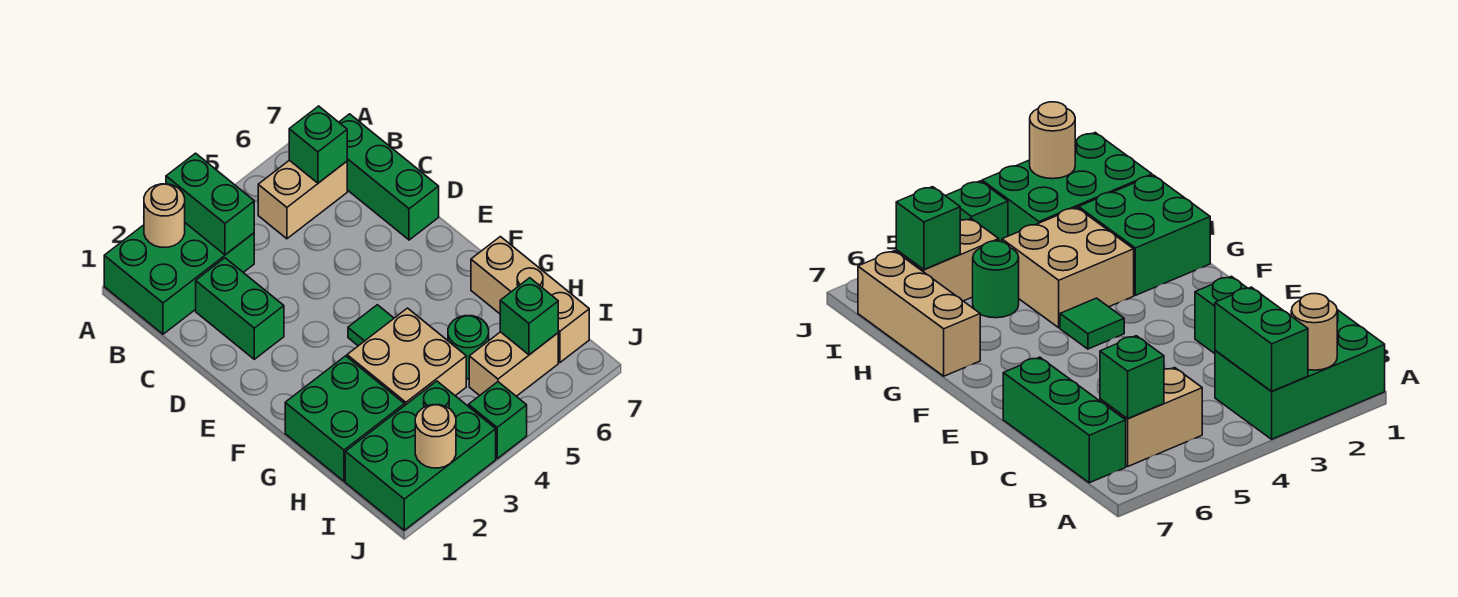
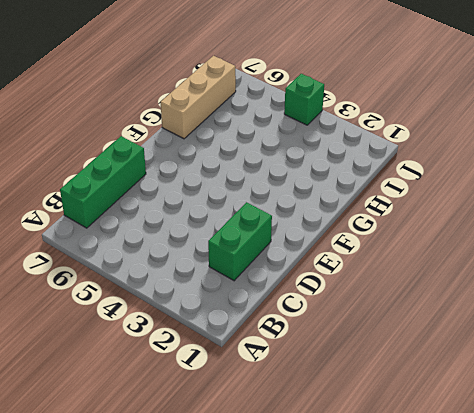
none -> green 2x3 brick [104,223,254,334]
none -> tan 1x2 brick [258,160,347,239]
none -> green 1x1 tile [348,305,394,346]

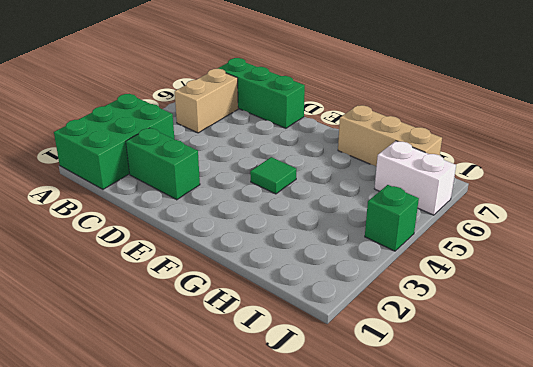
white 1x2 brick [374,141,456,215] -> tan 1x2 brick [469,332,558,396]
none -> green 2x2 brick [285,356,404,481]
none -> tan 2x2 brick [347,308,466,406]
none -> green 1x1 round brick [448,316,489,379]

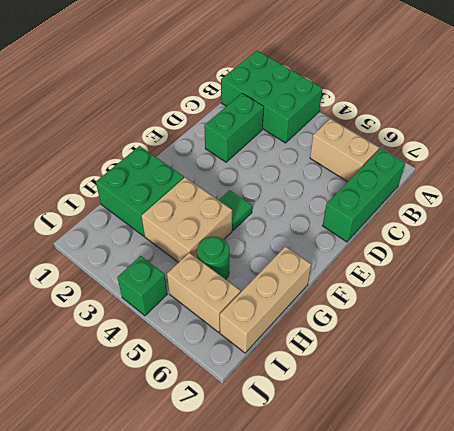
none -> green 2x3 brick [345,381,496,530]
none -> tan 1x1 round brick [144,184,185,247]
none -> green 1x2 brick [166,153,254,255]

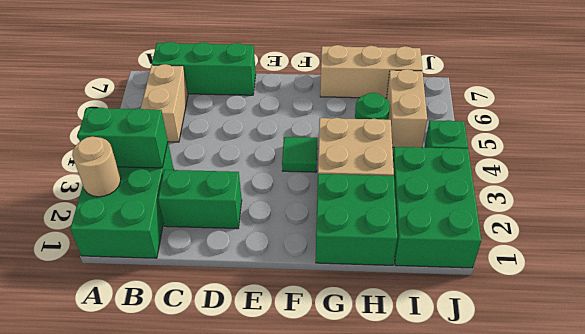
none -> green 1x1 brick [289,106,347,183]
none -> green 1x1 brick [500,278,558,355]
none -> tan 1x1 round brick [415,405,456,468]

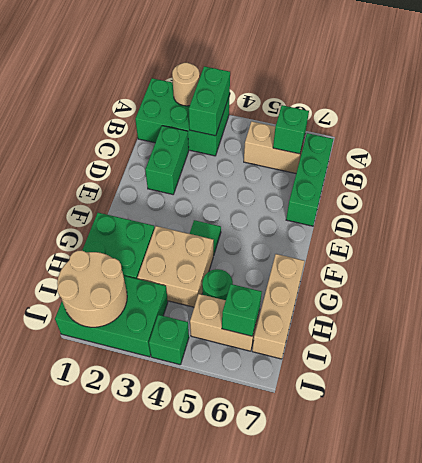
tan 2x2 round brick [57,251,127,327] -> tan 1x1 round brick [415,405,456,468]

